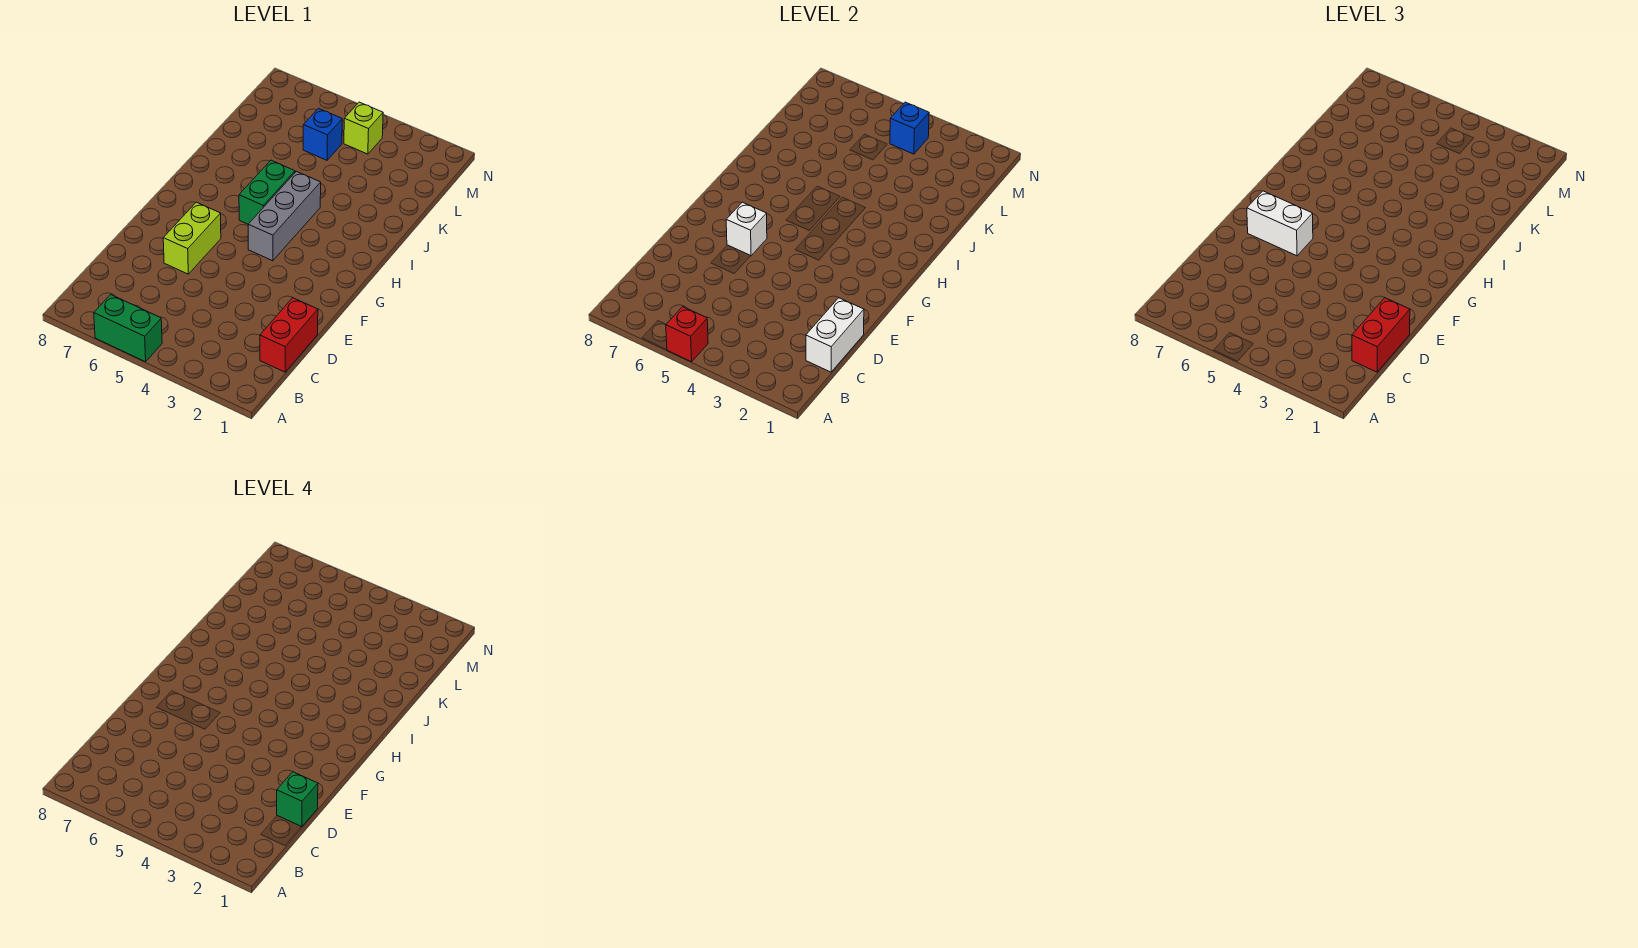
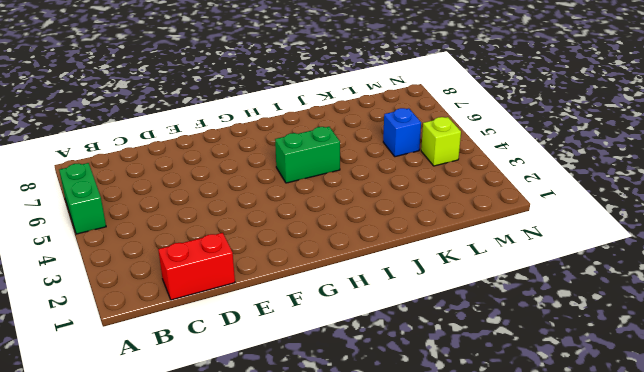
none -> lime 1x2 brick [163,202,221,274]
none -> grey 1x3 brick [248,171,321,261]
none -> red 1x1 brick [666,307,708,362]

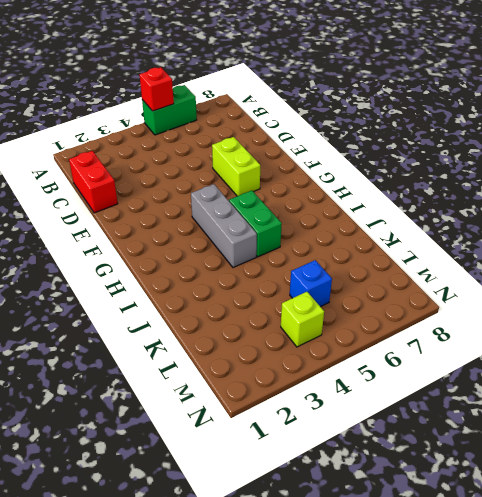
none -> white 1x2 brick [806,298,864,372]
none -> white 1x1 brick [726,202,767,256]
none -> blue 1x1 brick [890,102,929,154]

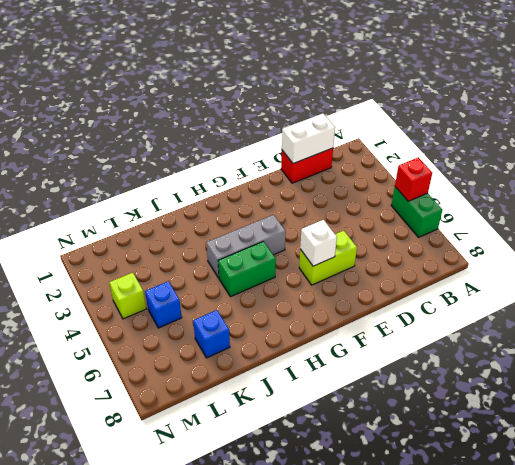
blue 1x1 brick [193,310,230,358] -> blue 1x1 brick moved to [890,102,929,154]
none -> red 1x2 brick [1352,298,1410,372]
none -> white 1x2 brick [1247,191,1313,256]
none -> green 1x1 brick [277,772,318,827]

